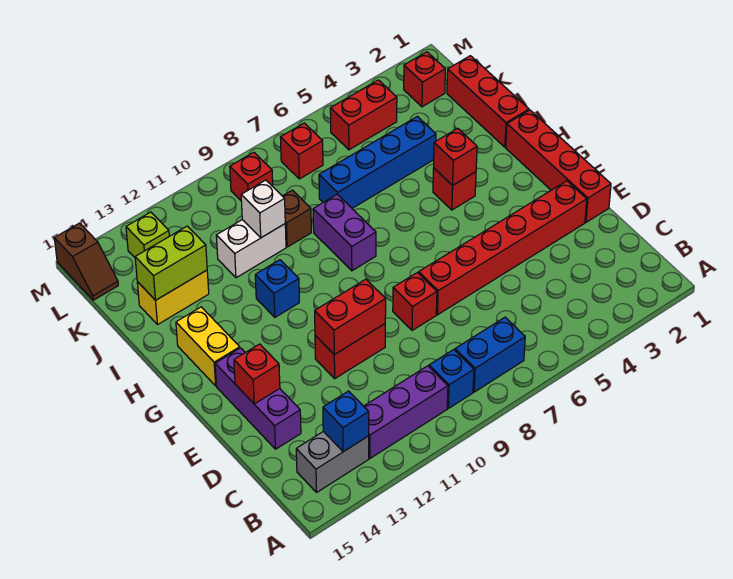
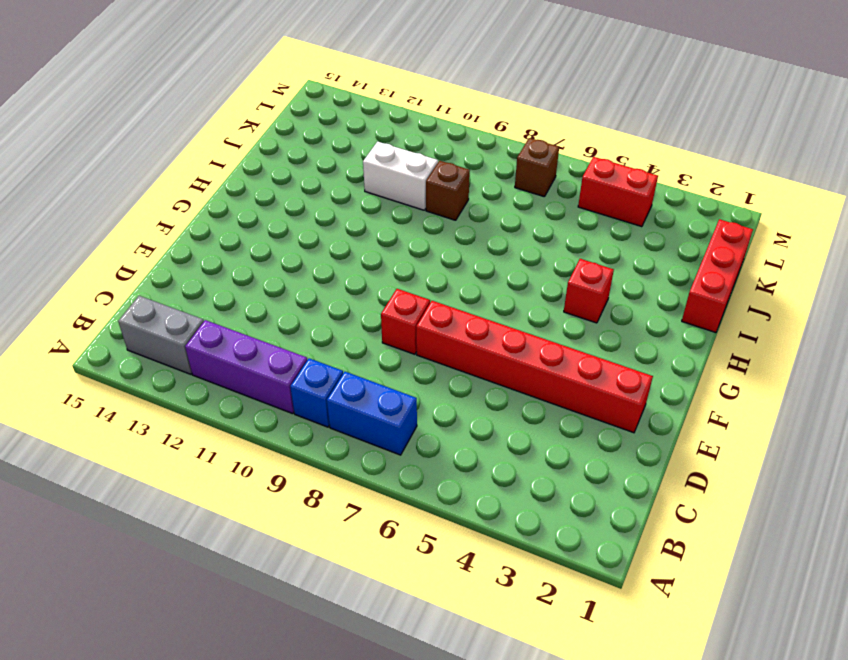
brown 1x1 brick [515,138,559,197] -> red 1x1 brick [280,123,323,179]
none -> purple 1x3 brick [215,348,301,449]
none -> red 1x4 brick [506,110,611,222]
none -> red 1x2 brick [315,324,385,378]
none -> yellow 1x2 brick [176,307,240,386]

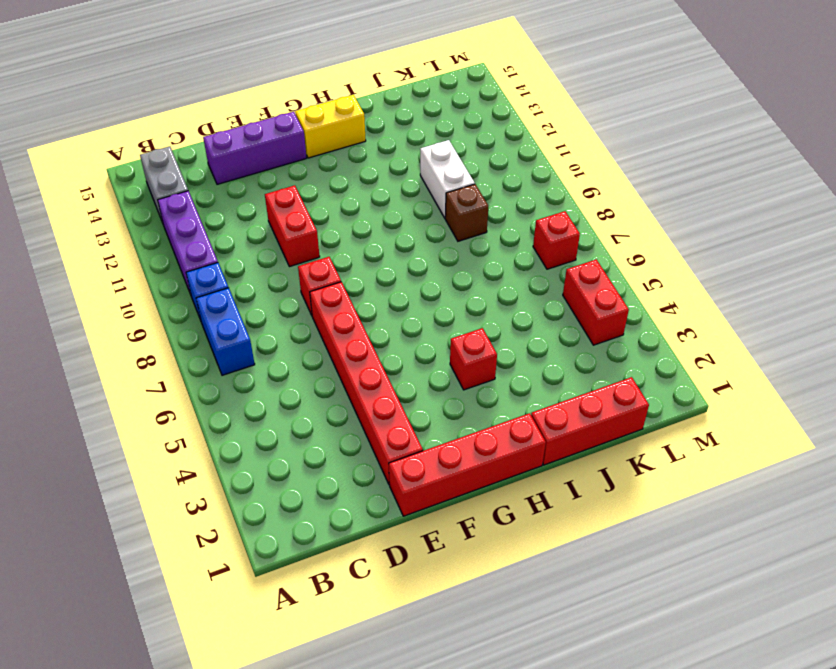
none -> purple 1x2 brick [313,194,376,271]
none -> blue 1x1 brick [255,260,299,317]
none -> blue 1x4 brick [319,117,436,208]
none -> yellow 1x2 brick [137,270,209,325]

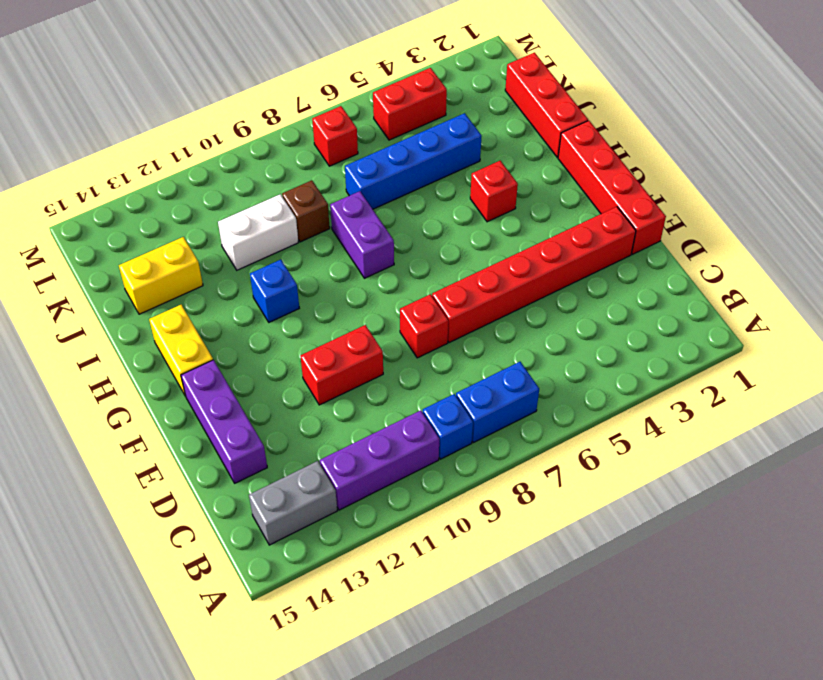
none -> red 1x1 brick [404,52,445,107]
none -> red 1x1 brick [230,152,273,200]
none -> lime 1x1 brick [126,212,169,257]
none -> brown 1x2 slope [54,223,118,300]

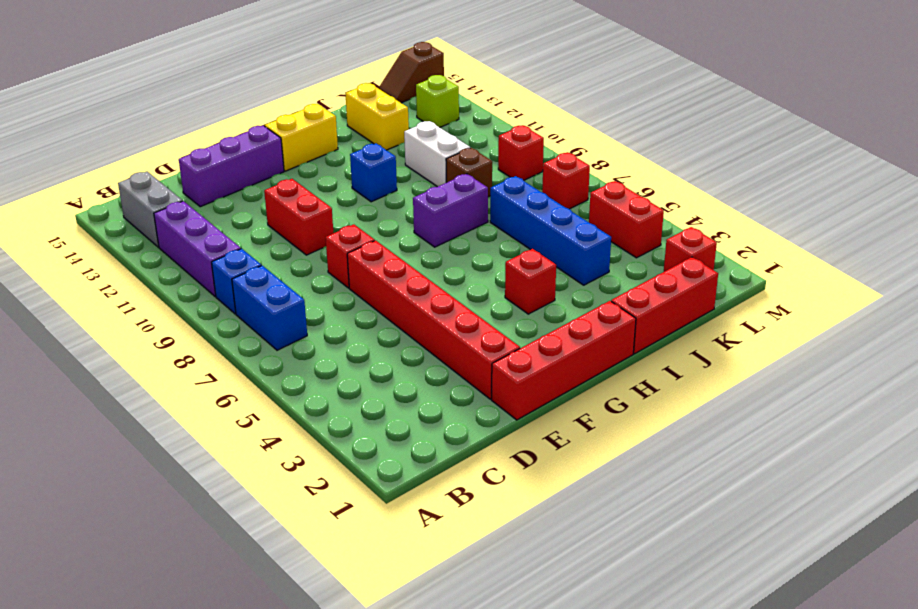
none -> blue 1x1 brick [323,391,369,452]
none -> red 1x2 brick [315,279,386,355]
none -> red 1x1 brick [234,344,280,404]
none -> red 1x1 brick [434,128,477,185]

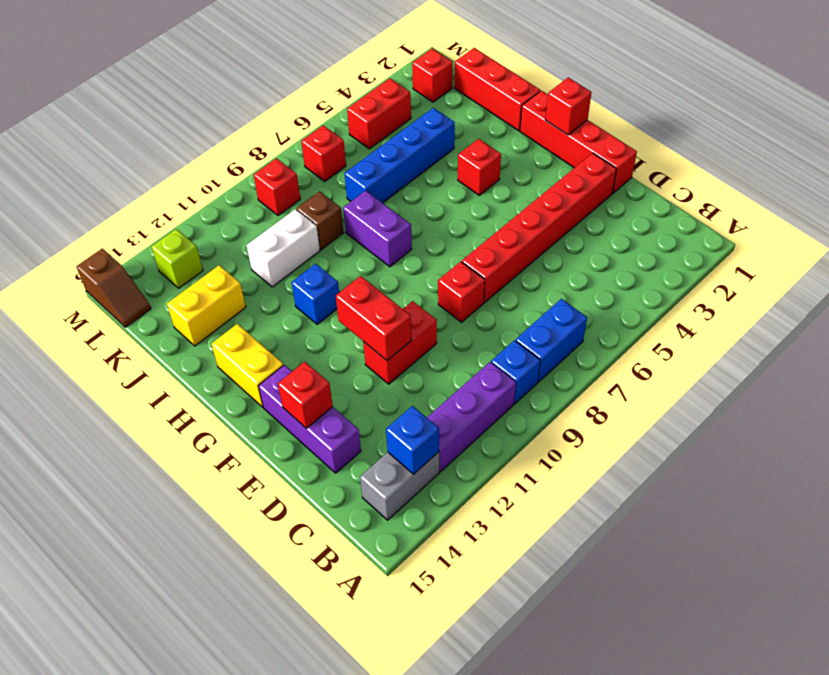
red 1x2 brick [336,276,412,361] -> red 1x2 brick turned to [315,279,386,355]
red 1x1 brick [546,78,592,135] -> red 1x1 brick moved to [434,128,477,185]
none -> white 1x1 brick [241,180,285,238]
none -> lime 1x2 brick [135,226,207,300]

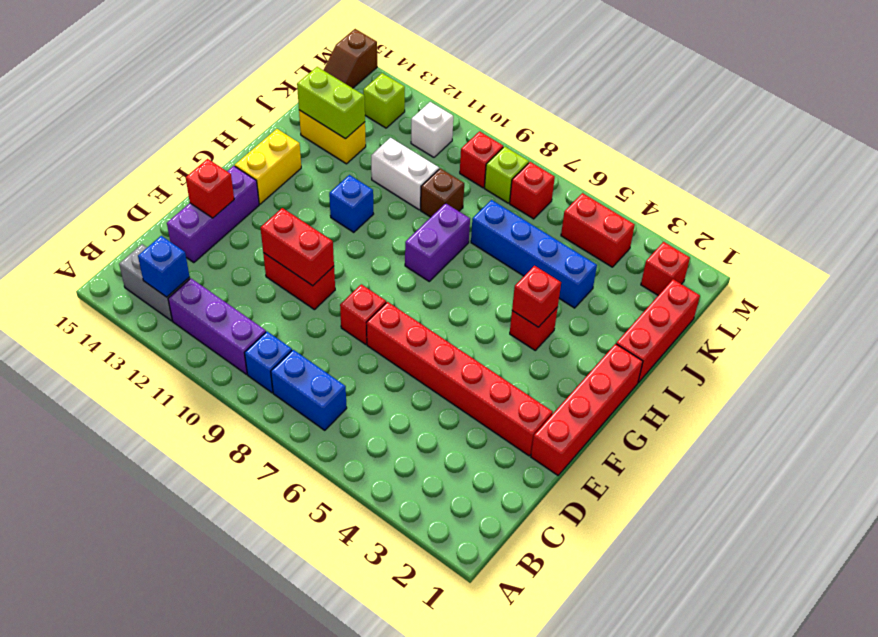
lime 1x1 brick [484,147,529,203] -> none
white 1x1 brick [411,102,453,157] -> white 1x1 brick moved to [241,180,285,238]

